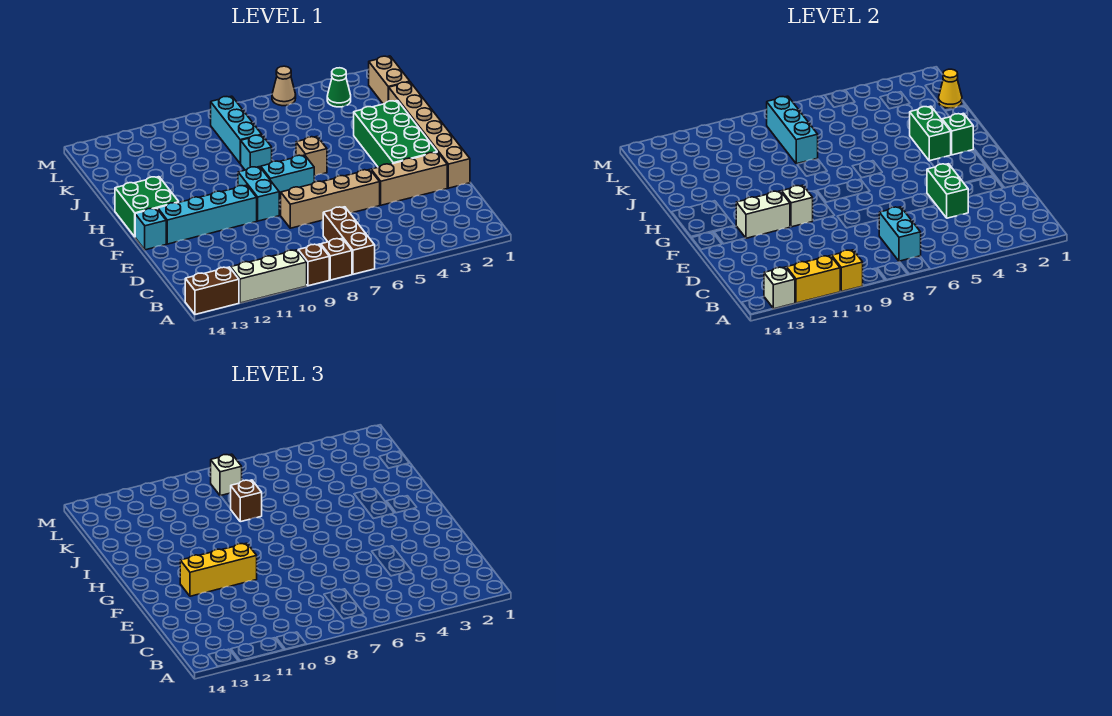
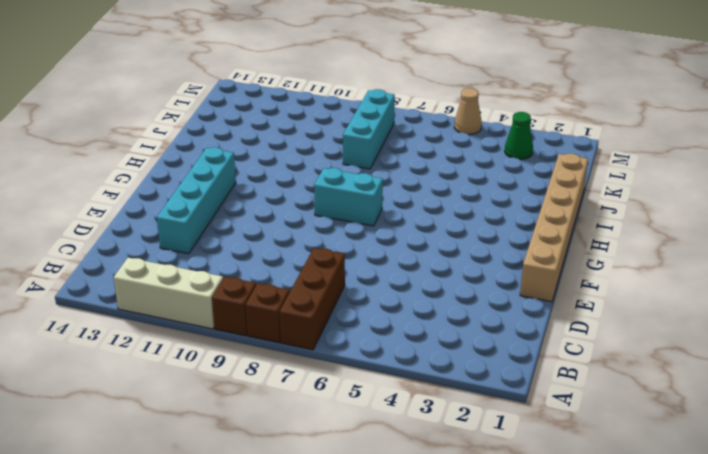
cyan 1x4 brick [157,147,236,254] -> cyan 1x4 brick turned to [158,185,257,244]
none -> brown 1x2 brick [185,267,239,315]
none -> tan 1x3 brick [371,152,447,205]
none -> tan 1x4 brick [281,170,380,228]
none -> green 2x4 brick [354,101,437,167]

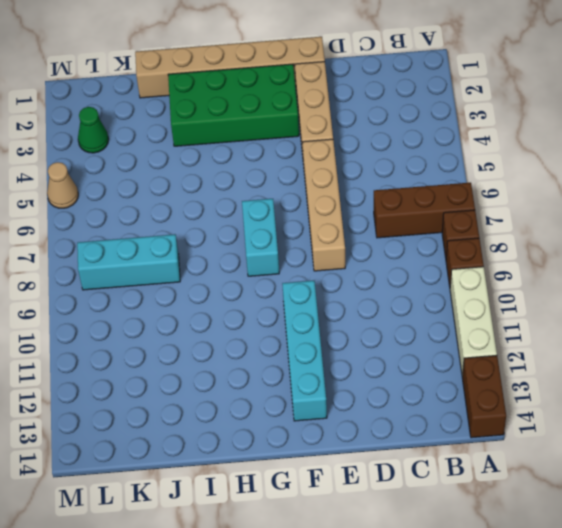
none -> cyan 1x2 brick [238,167,279,221]
none -> cyan 1x1 brick [135,208,166,250]
none -> green 2x2 brick [115,177,179,237]
none -> tan 1x1 brick [296,137,327,176]

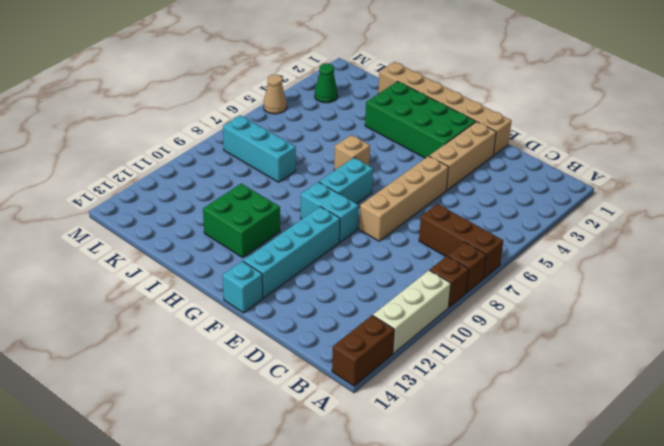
green 2x2 brick [203,184,280,258] -> green 2x2 brick moved to [115,177,179,237]
none -> cyan 1x1 brick [240,135,272,170]
none -> tan 1x2 brick [369,56,410,104]
none -> yellow 1x1 brick [831,250,863,292]
none -> yellow 1x2 brick [787,256,841,303]

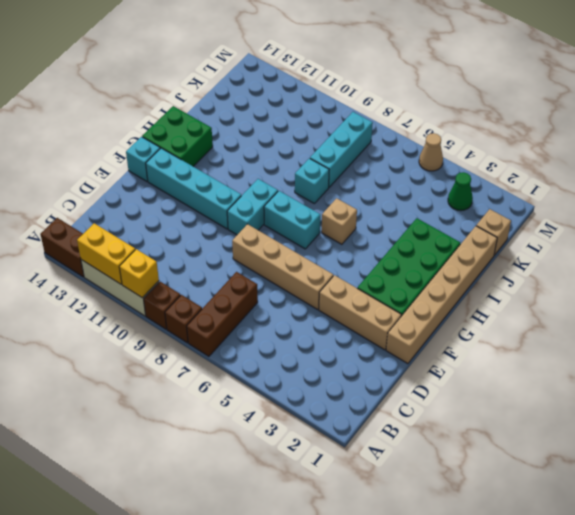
tan 1x1 brick [476,209,511,255] -> tan 1x2 brick [369,56,410,104]
none -> white 1x1 brick [764,267,795,309]
none -> cyan 1x2 brick [879,207,921,261]
none -> green 1x2 brick [927,164,968,218]
none -> white 1x1 brick [781,185,813,227]

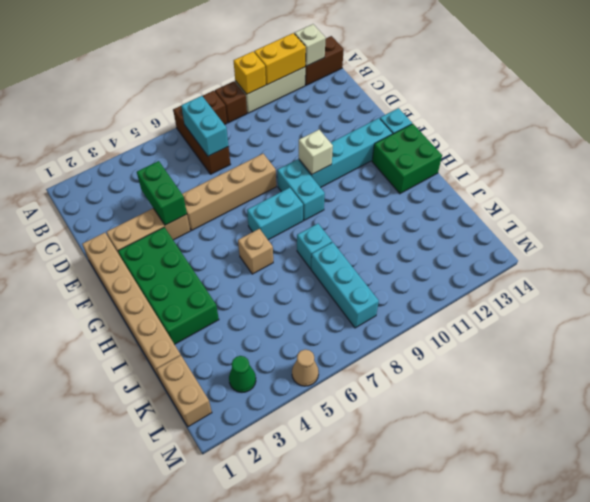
none -> white 1x2 brick [736,191,790,238]
none -> green 1x1 brick [942,113,973,155]
none -> green 1x2 brick [910,106,951,161]
none -> cyan 1x3 brick [767,96,818,164]

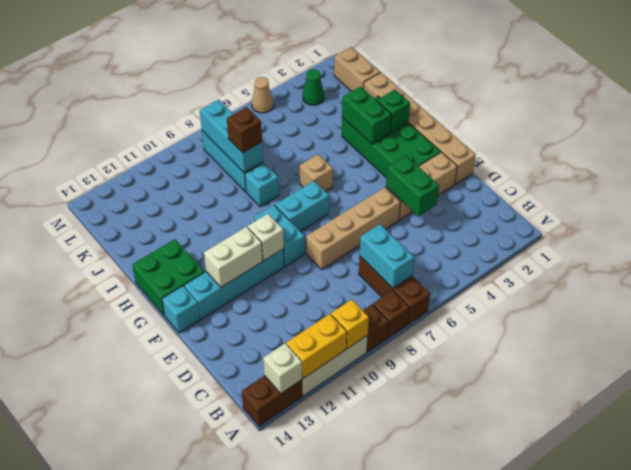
none -> yellow 1x1 cone [938,69,962,108]
none -> yellow 1x3 brick [180,543,257,596]
none -> white 1x1 brick [211,454,242,496]

